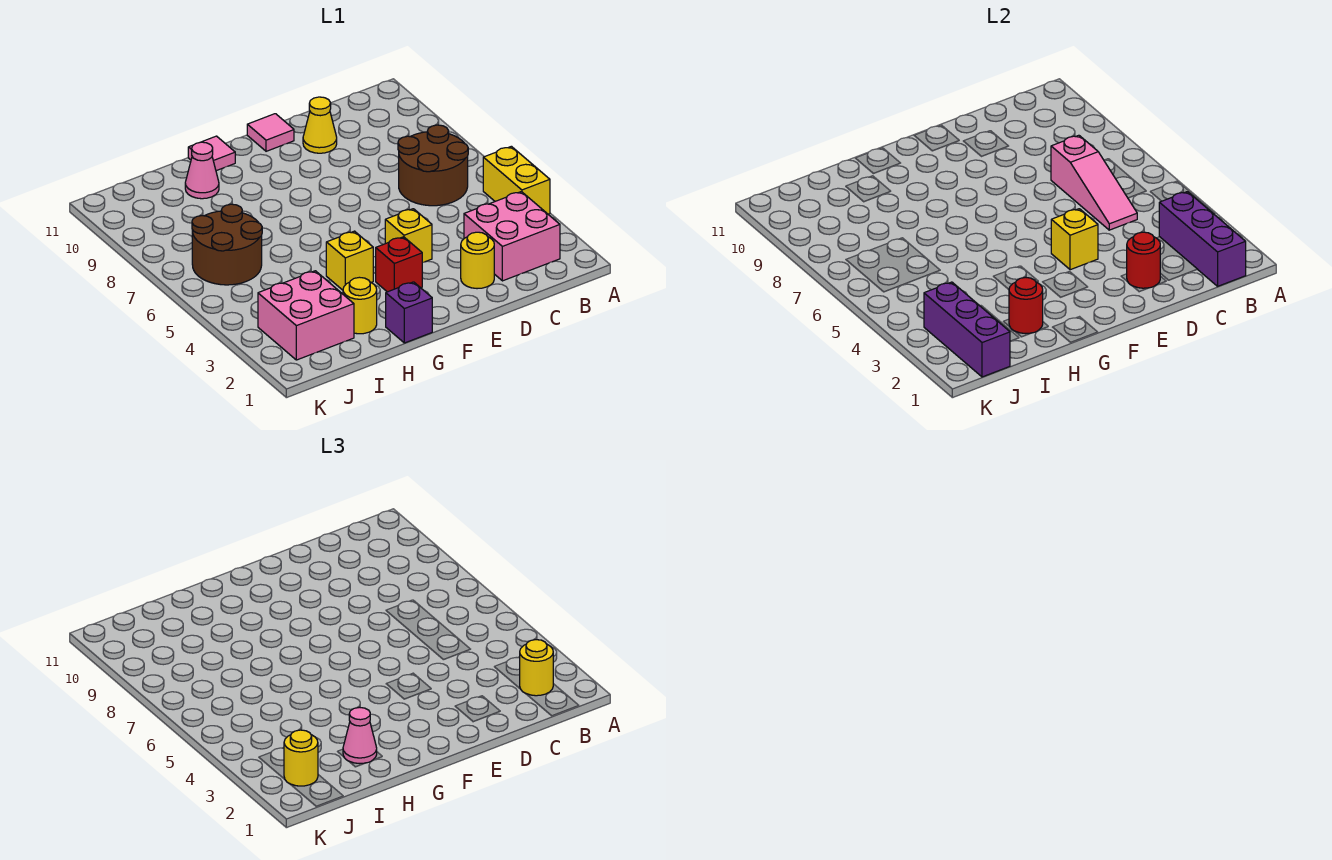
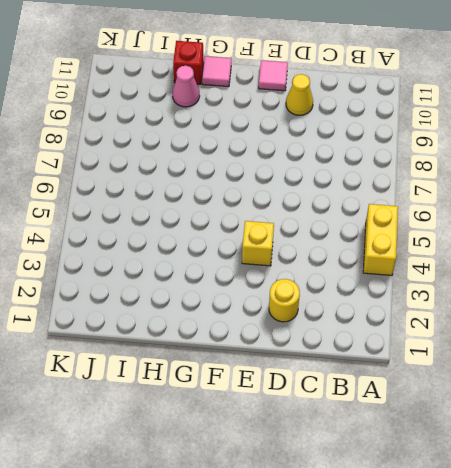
red 1x1 brick [173,41,204,84] -> red 1x1 brick moved to [376,237,422,292]
none -> pink 2x2 brick [464,192,560,281]
none -> brown 2x2 round brick [398,125,468,206]
none -> purple 1x1 brick [386,282,432,343]

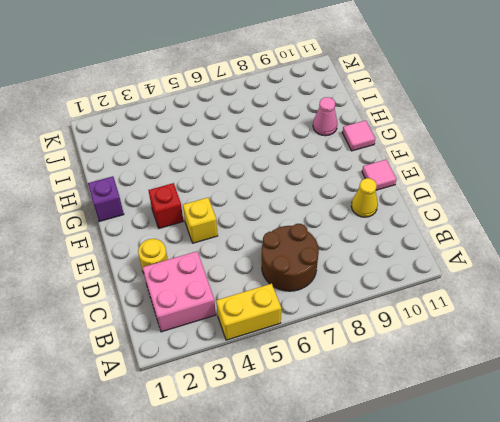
none -> yellow 1x1 brick [326,231,373,290]
none -> yellow 1x1 round brick [343,277,377,334]
none -> pink 2x2 brick [258,271,354,360]

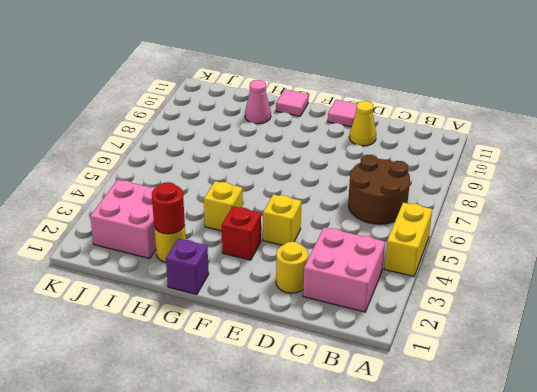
none -> brown 2x2 round brick [192,204,262,285]
none -> purple 1x3 brick [1159,192,1246,286]
none -> pink 1x3 slope [1051,135,1137,230]

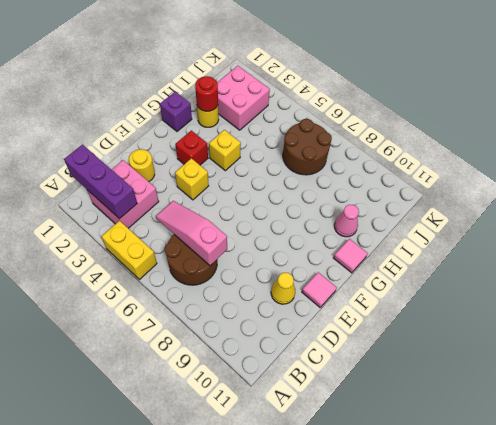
none -> red 1x1 round brick [1127,232,1160,288]
none -> yellow 1x1 brick [1051,209,1098,270]
none -> purple 1x3 brick [924,282,1010,377]

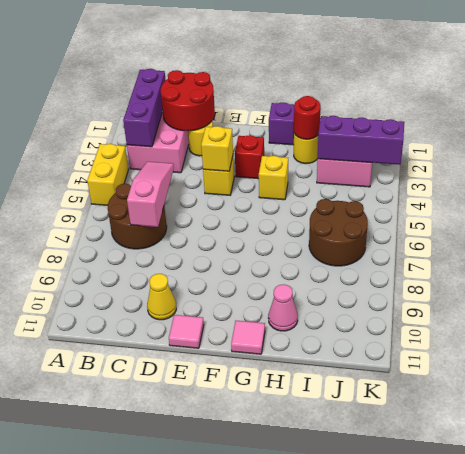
red 2x2 round brick [161,70,215,131] -> red 1x1 round brick [1127,232,1160,288]
purple 1x3 brick [318,116,404,165] -> purple 1x3 brick turned to [924,282,1010,377]
none -> yellow 1x1 round brick [520,640,553,696]
none -> pink 1x1 cone [343,707,377,764]
none -> yellow 1x1 round brick [284,730,318,786]

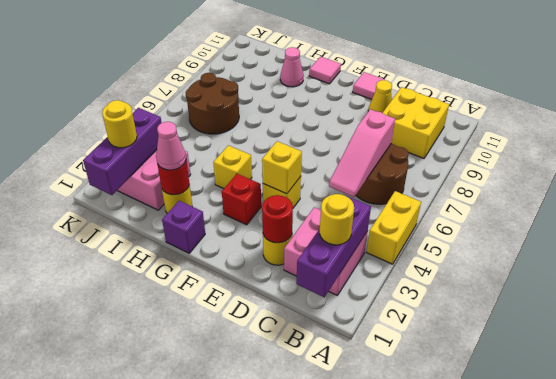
yellow 2x2 brick [383,87,449,158] -> none

